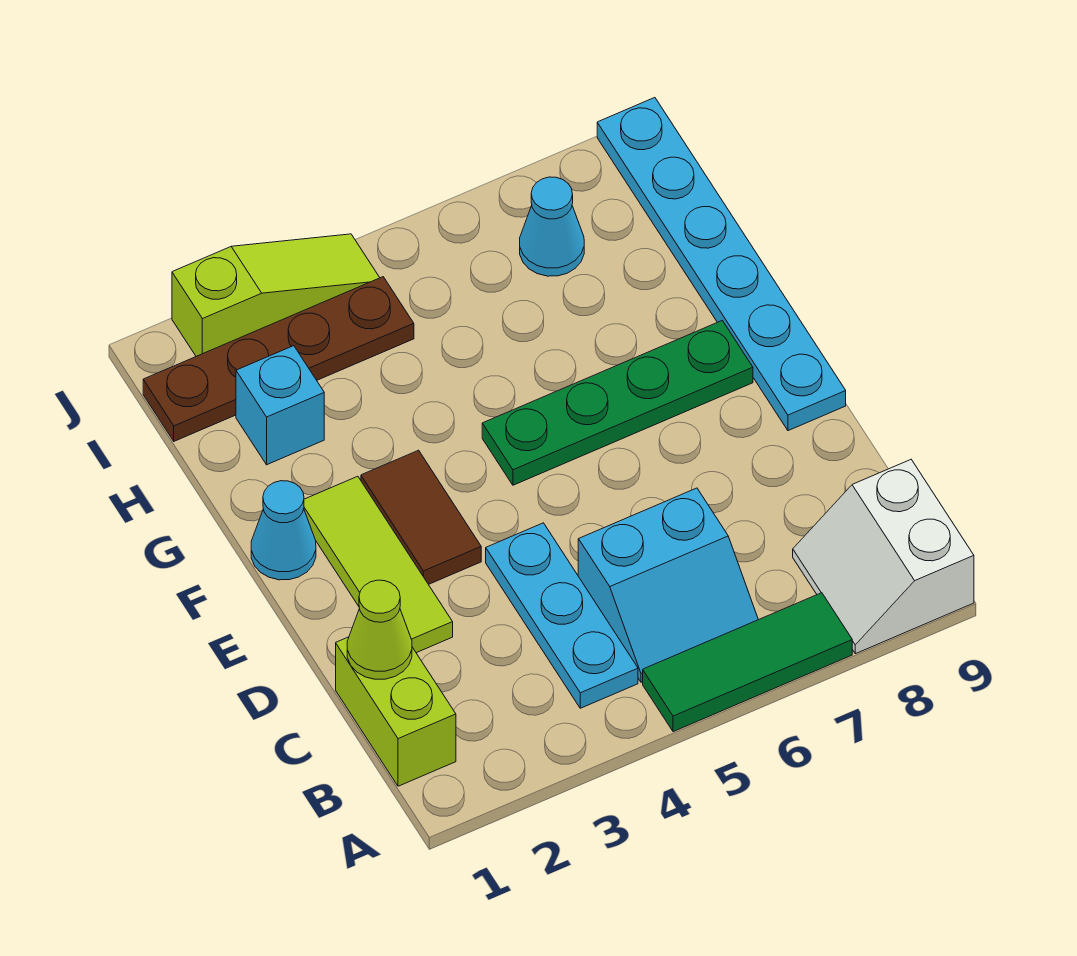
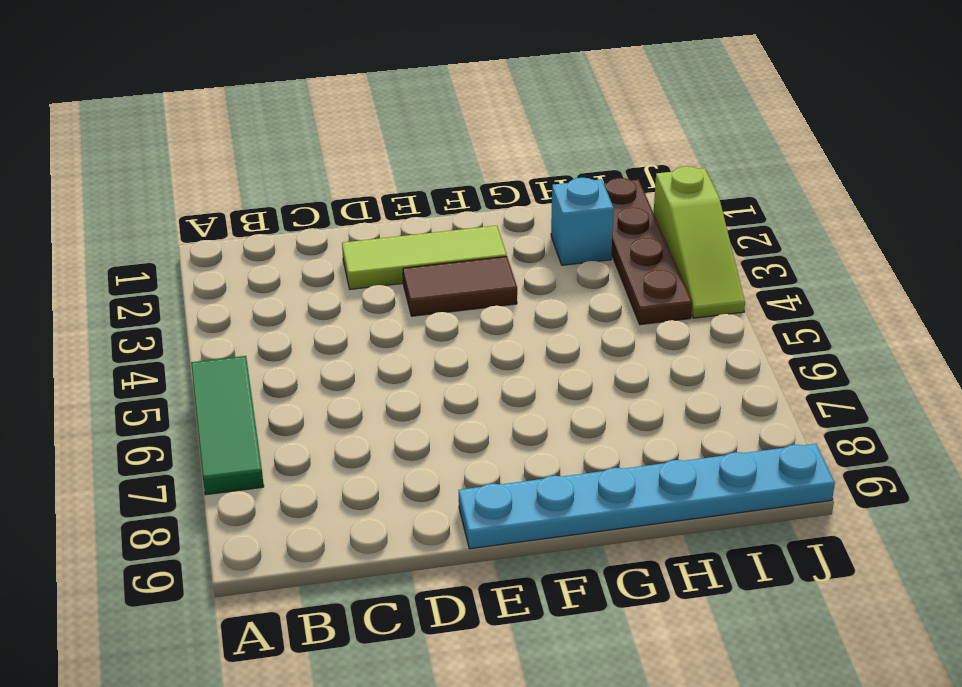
none -> white 2x2 slope [793,460,974,654]
none -> lime 1x2 brick [336,637,456,786]
none -> cyan 1x3 plate [486,523,638,708]

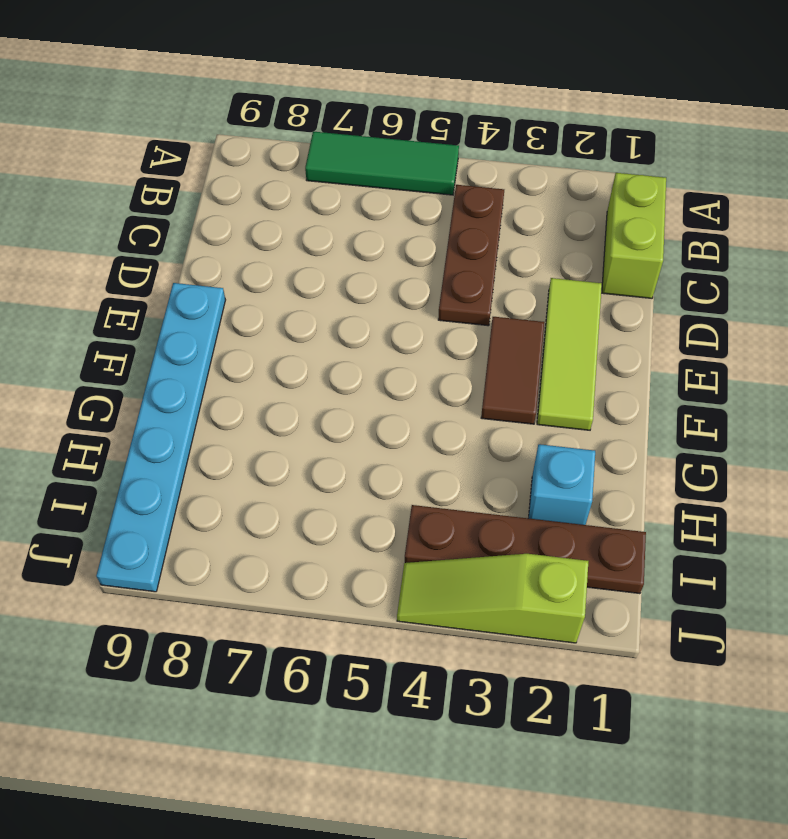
brown 1x3 plate [438,185,504,326] -> cyan 1x3 plate [486,523,638,708]
none -> white 2x2 slope [793,460,974,654]
none -> cyan 2x2 slope [578,488,758,682]
none -> cyan 1x1 cone [251,481,316,580]

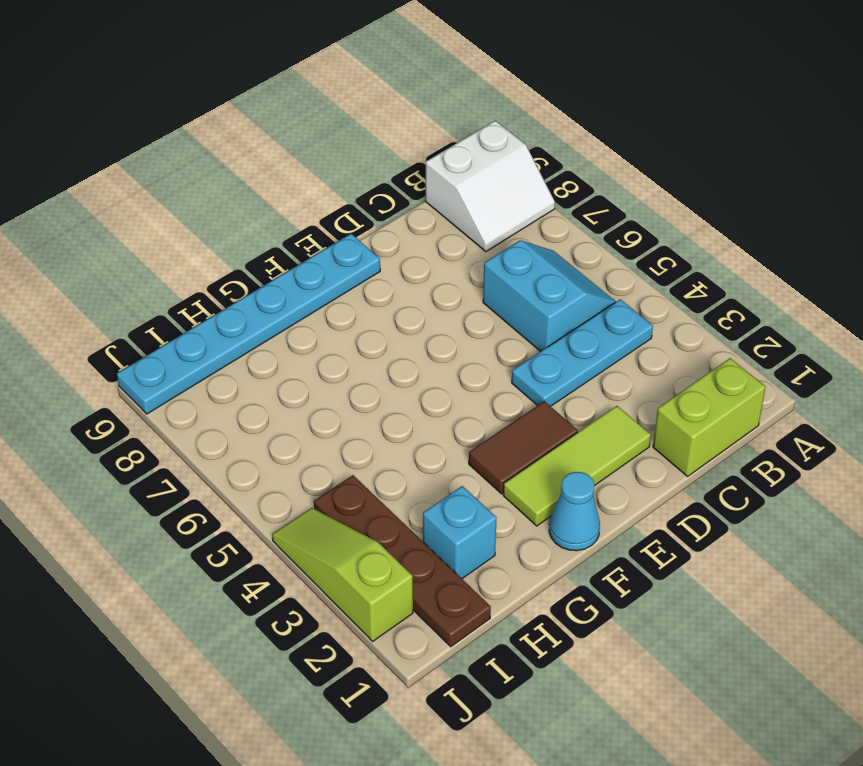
none -> green 1x3 tile [643,593,852,732]
none -> green 1x4 plate [482,321,753,485]
none -> cyan 1x1 cone [520,177,584,276]

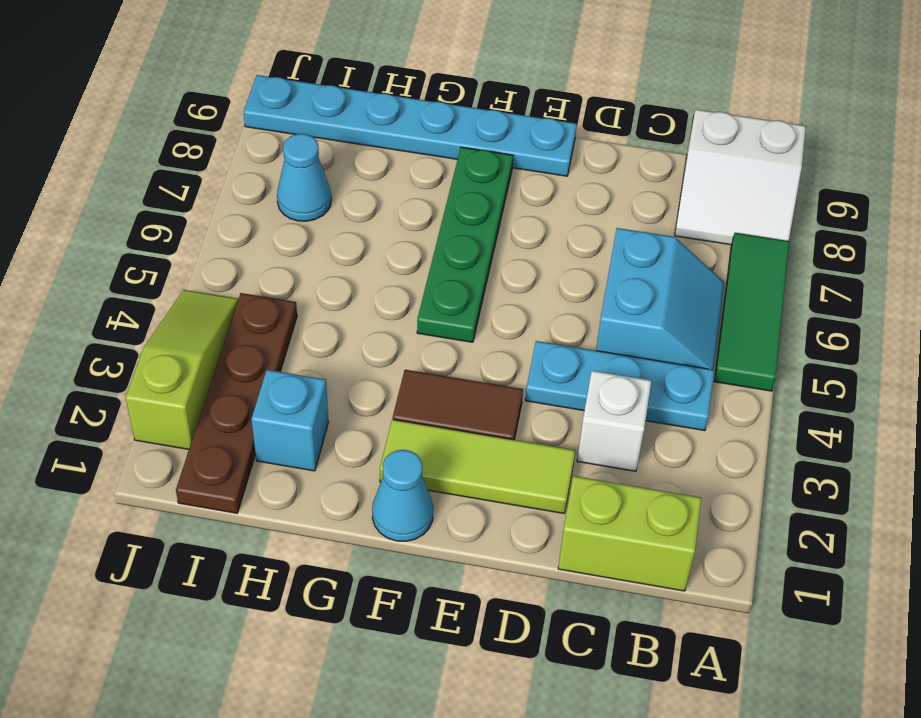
white 1x1 brick [577,371,651,471] -> none
none -> lime 1x1 cone [347,580,412,679]

